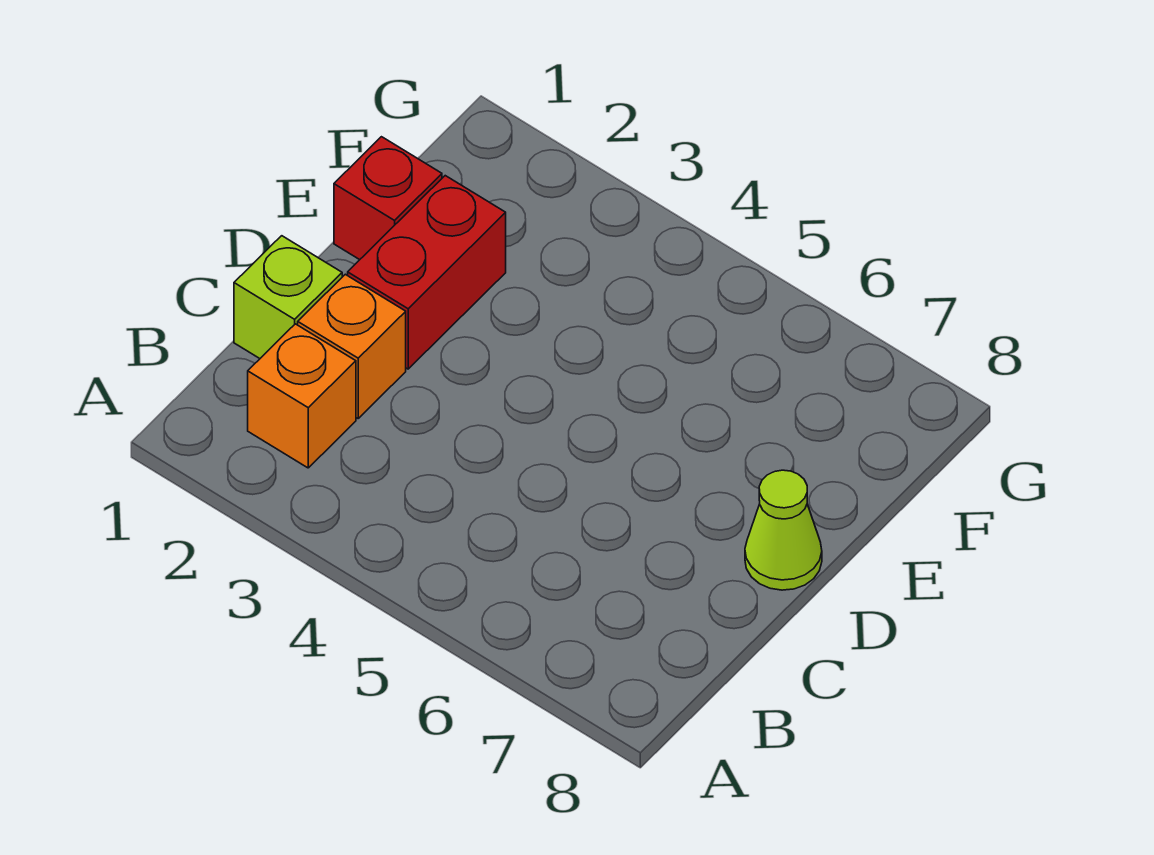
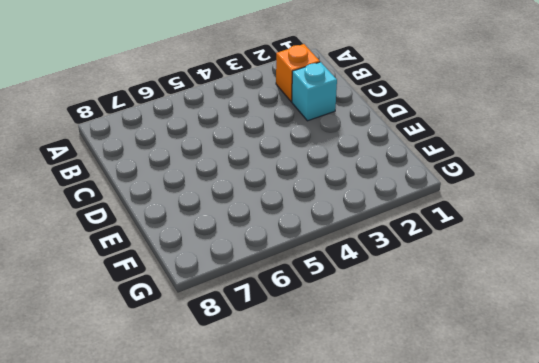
cyan 1x1 brick [292,62,337,121] -> orange 1x1 brick [298,274,406,418]
none -> lime 1x1 brick [234,236,342,358]
none -> red 1x2 brick [348,176,506,369]

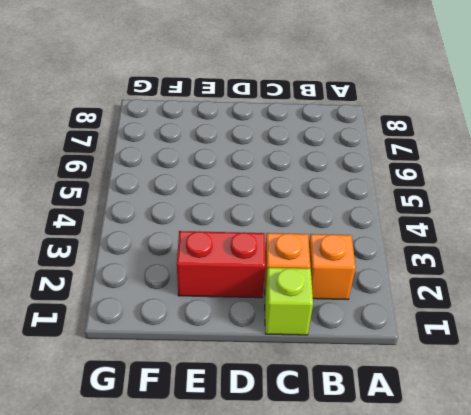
none -> lime 1x1 cone [745,470,822,590]
none -> red 1x1 brick [334,137,442,260]

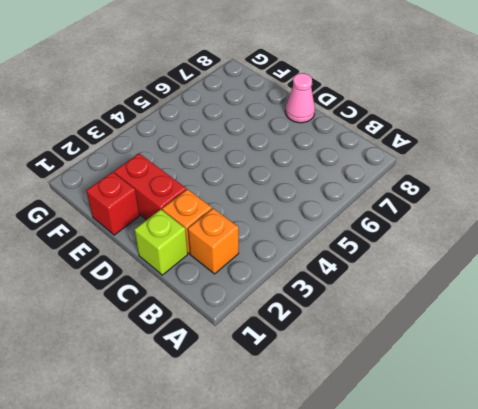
pink 1x1 cone [285,73,315,123] -> lime 1x1 cone [745,470,822,590]

